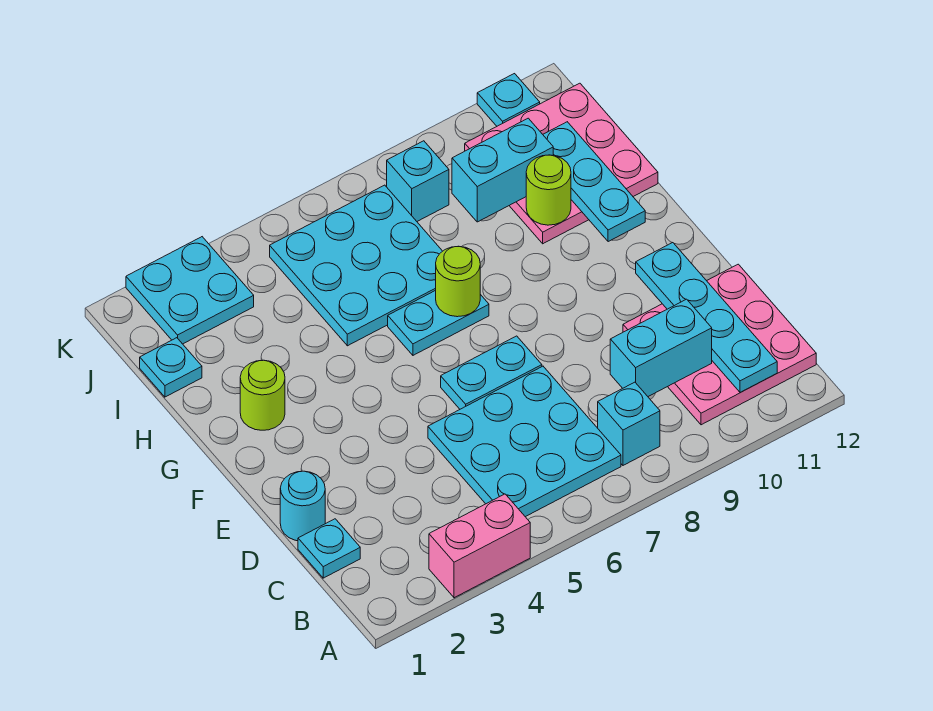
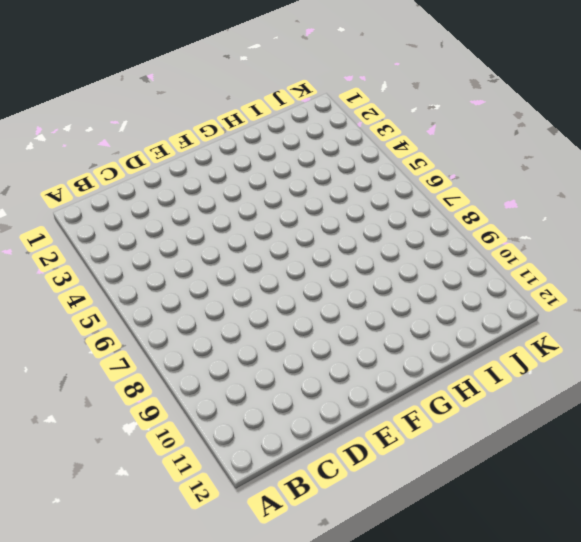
none -> pink 1x2 brick [429,494,530,598]
none -> cyan 3x3 plate [428,366,621,517]
none -> cyan 1x1 brick [598,382,660,465]

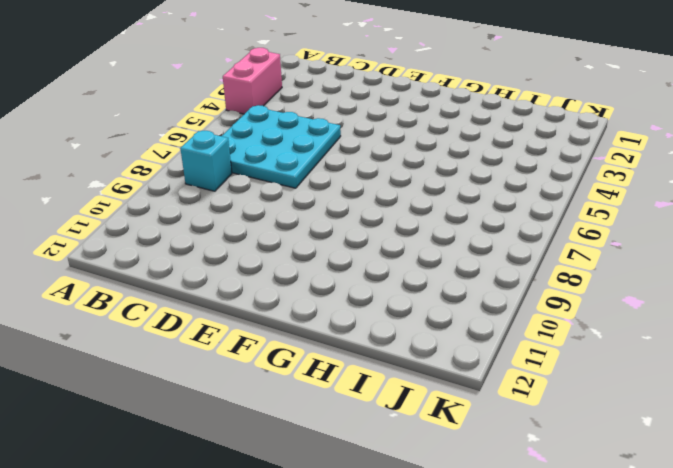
none -> pink 3x3 plate [623,264,816,425]
none -> cyan 1x1 plate [298,519,360,578]
none -> cyan 1x1 round brick [280,471,325,541]

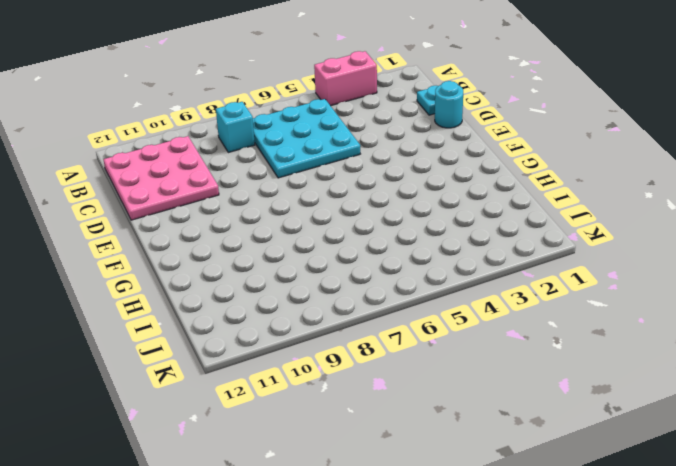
none -> cyan 1x2 plate [441,336,542,409]
none -> lime 1x1 round brick [240,360,285,430]
none -> cyan 1x2 plate [388,290,489,355]

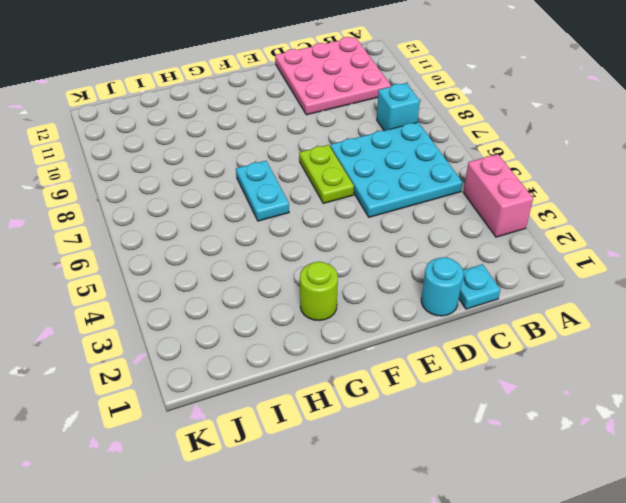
lime 1x2 plate [299,145,354,203] -> cyan 1x2 plate [441,336,542,409]
none -> cyan 3x3 plate [270,185,442,346]
none -> pink 3x3 plate [465,83,658,244]
none -> cyan 1x1 plate [140,338,202,397]

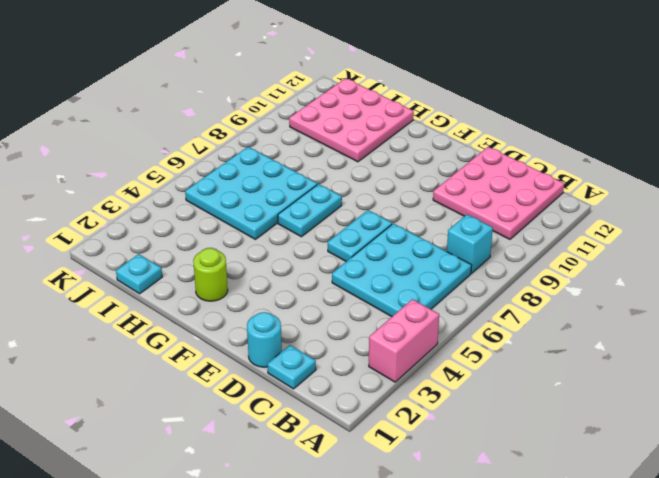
none -> cyan 2x2 plate [126,237,254,344]
none -> cyan 1x1 brick [387,141,449,221]
none -> cyan 1x1 plate [477,74,540,126]

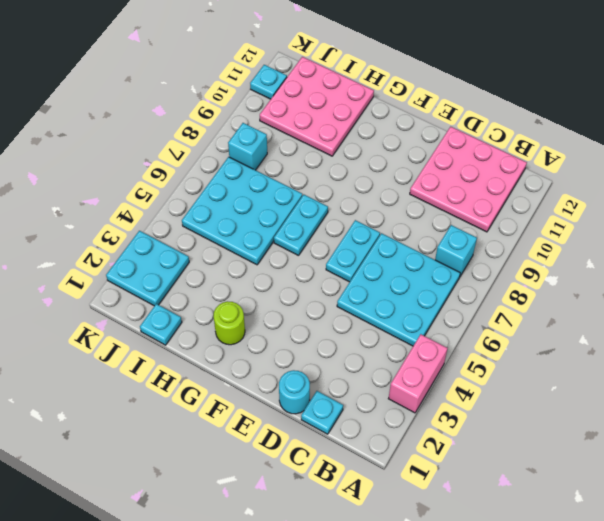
none -> cyan 1x4 plate [636,243,777,393]
none -> cyan 1x2 brick [610,299,712,396]
none -> lime 1x1 round brick [436,246,480,317]

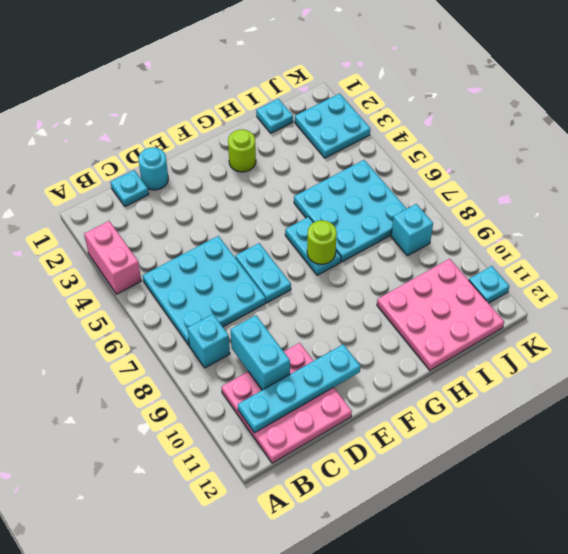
none -> cyan 1x3 plate [543,122,645,242]
none -> lime 1x1 round brick [526,155,571,225]
none -> cyan 1x2 brick [452,118,553,222]

